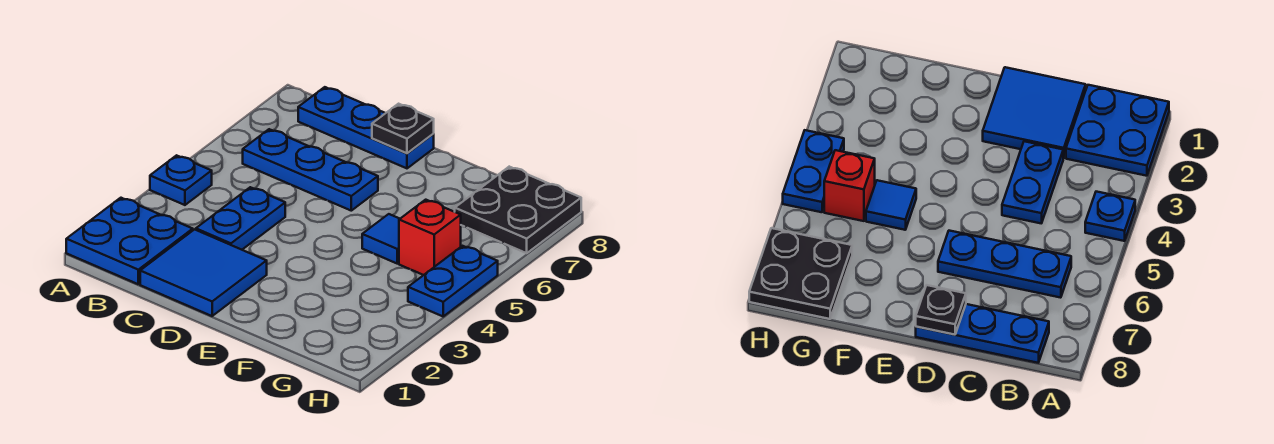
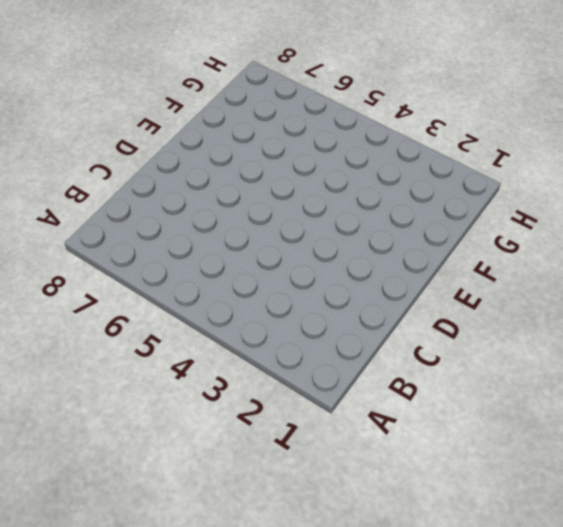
none -> blue 2x2 plate [66,198,193,284]
none -> blue 1x1 plate [150,155,212,205]

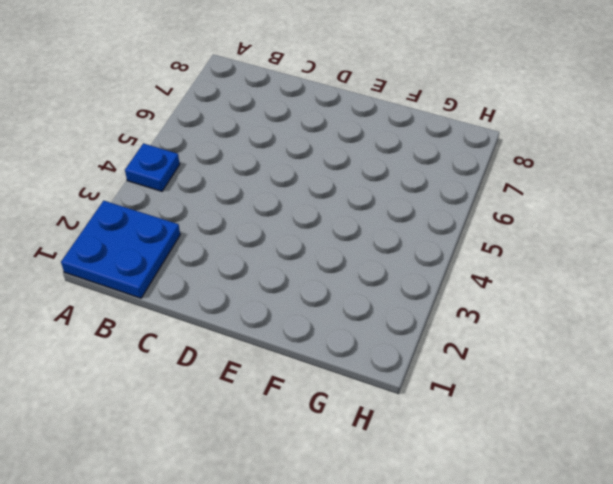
none -> blue 1x3 plate [243,129,378,211]
none -> blue 1x3 plate [298,87,434,168]

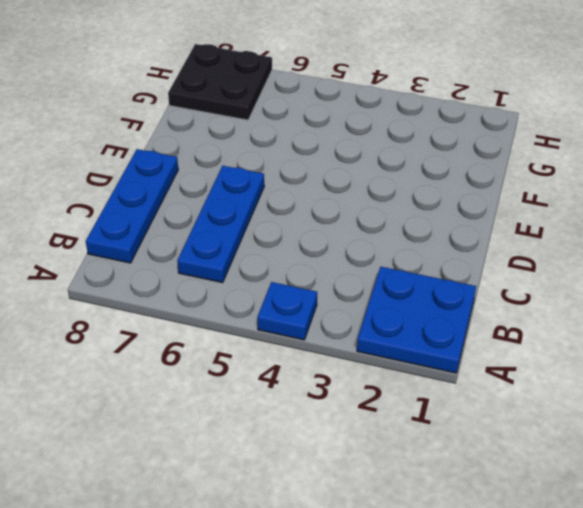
none -> blue 2x2 tile [140,229,267,316]
none -> blue 1x2 plate [196,187,285,250]

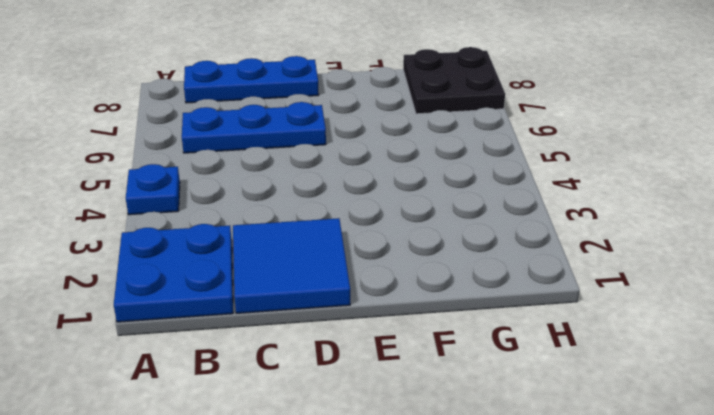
none -> blue 1x2 plate [196,187,285,250]
none -> blue 1x1 tile [362,214,400,263]

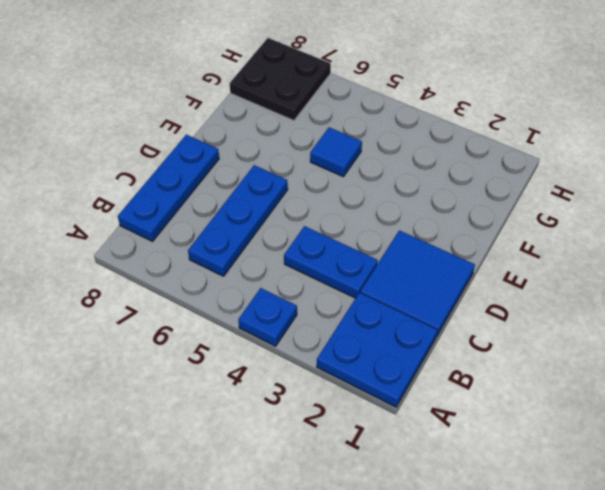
none -> red 1x1 brick [399,200,461,275]
none -> blue 1x2 plate [408,246,498,316]

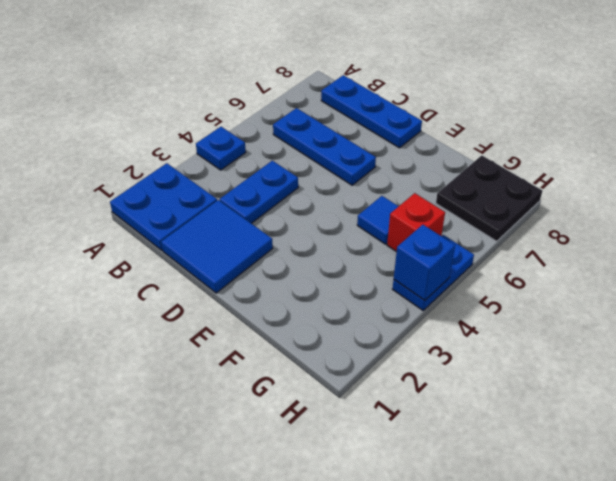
blue 1x1 brick [394,225,455,300] -> none
none -> black 1x1 plate [372,104,434,153]

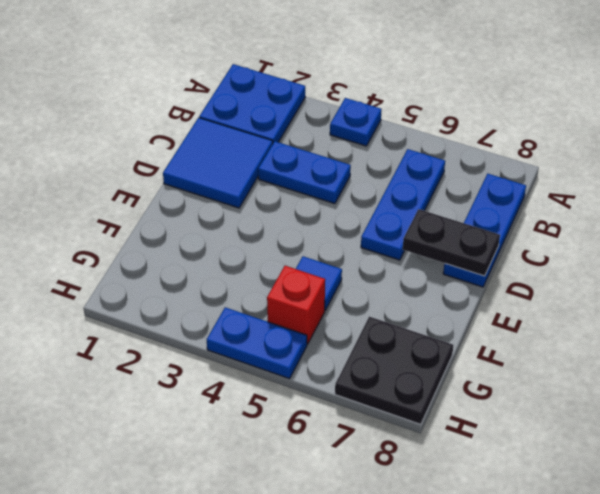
black 1x2 plate [403,209,500,276] -> black 1x1 plate [372,104,434,153]

